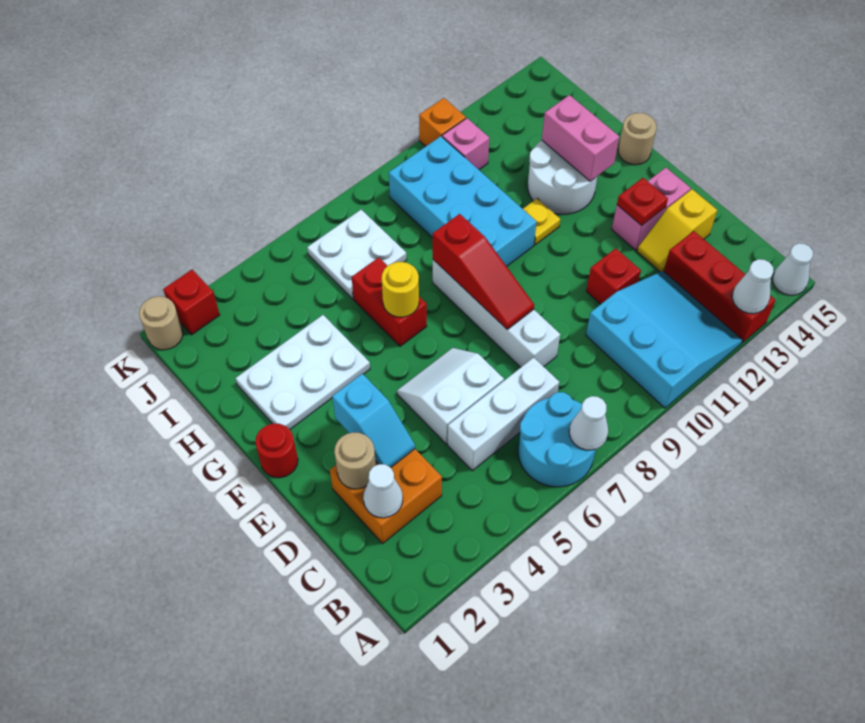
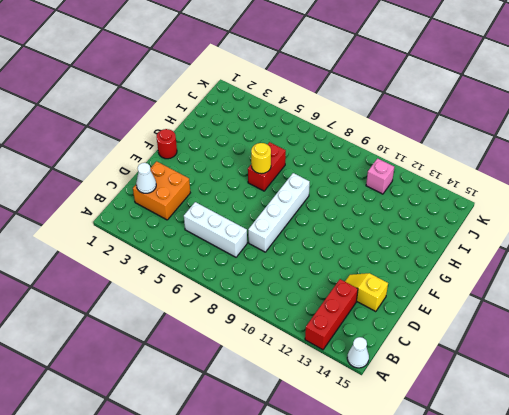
none -> cyan 2x2 round brick [518,392,596,487]
none -> cyan 3x3 slope [586,271,743,408]
none -> white 2x2 slope [397,348,504,444]
none -> red 1x1 brick [586,248,641,304]

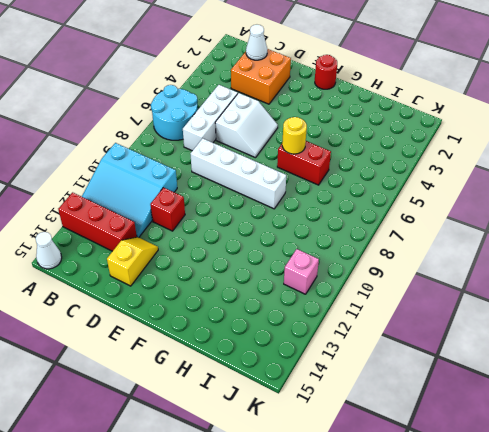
none -> pink 1x2 brick [612,168,691,250]
none -> white 2x3 plate [236,315,370,429]
none -> cyan 2x4 brick [389,136,537,266]
none -> yellow 1x1 plate [523,199,560,245]

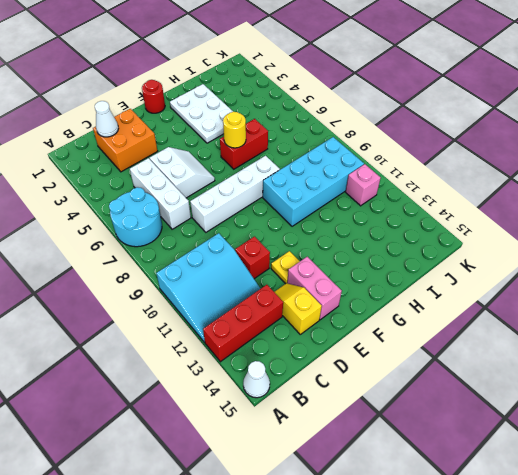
yellow 1x1 plate [271,251,300,284] -> yellow 1x1 plate moved to [523,199,560,245]
none -> white 2x2 round brick [528,140,598,214]
none -> tan 1x1 round brick [618,113,657,165]
none -> white 2x2 plate [307,210,407,299]
none -> tan 1x1 round brick [139,296,183,350]

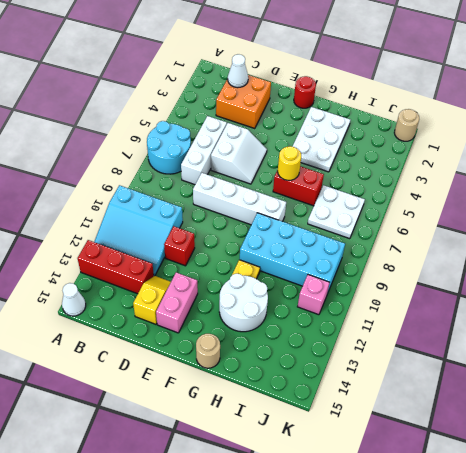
none -> red 1x1 brick [163,270,220,335]
none -> orange 1x1 brick [419,98,466,146]
none -> white 1x1 cone [569,396,608,450]
none -> white 1x1 cone [732,259,774,314]

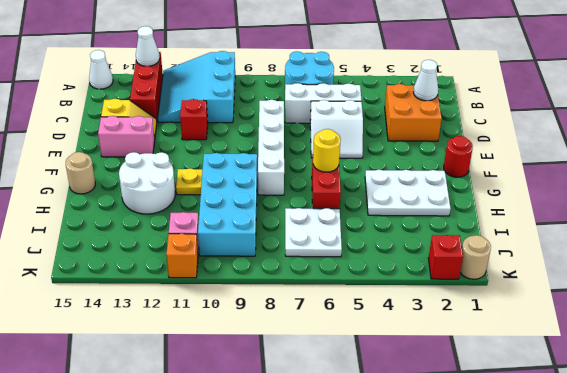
none -> white 1x1 cone [569,396,608,450]
none -> tan 1x1 round brick [334,432,376,489]
none -> cyan 1x2 slope [332,374,415,467]
none -> red 1x3 slope [433,214,534,329]

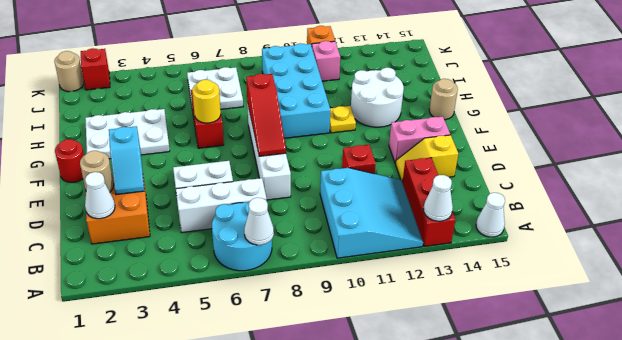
none -> red 1x1 plate [617,178,668,226]
none -> pink 1x2 brick [542,95,619,181]

